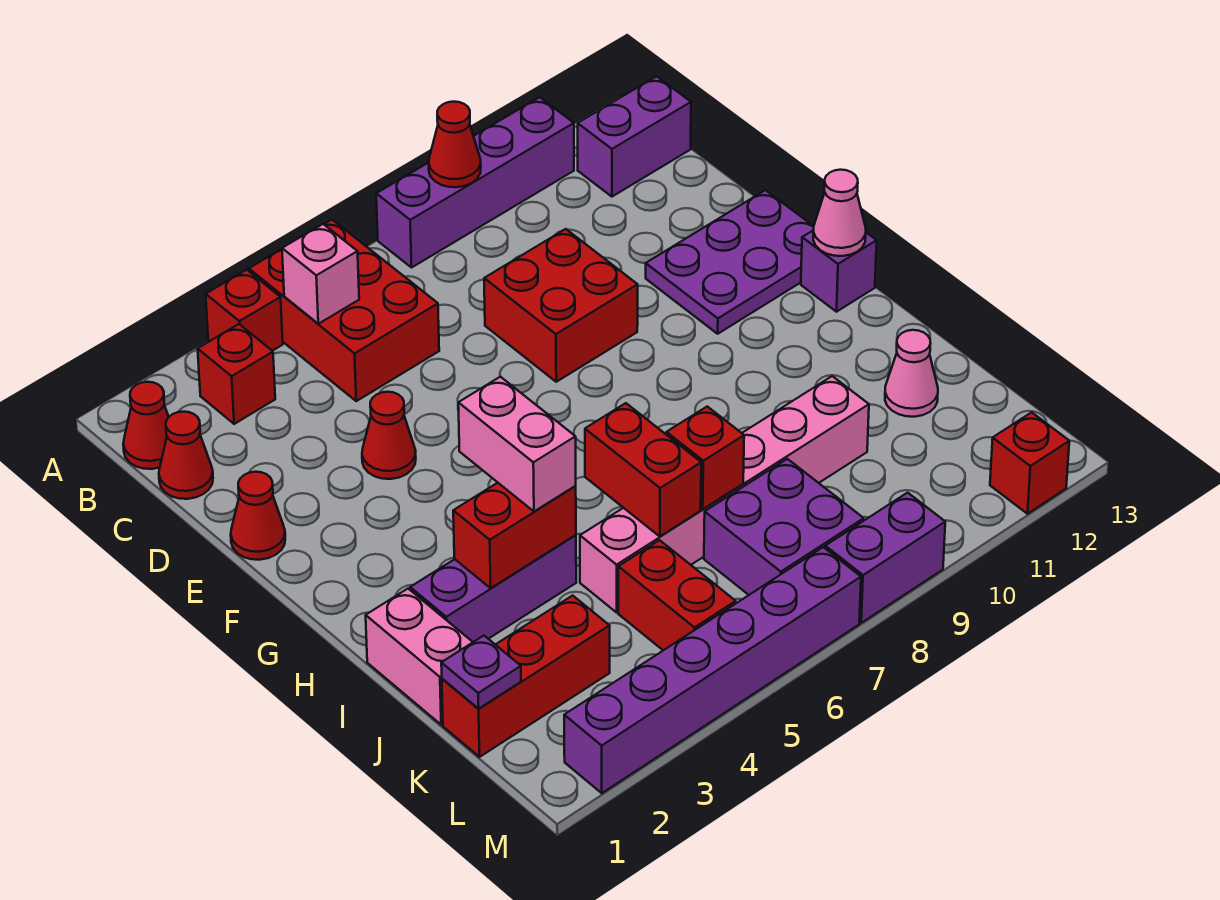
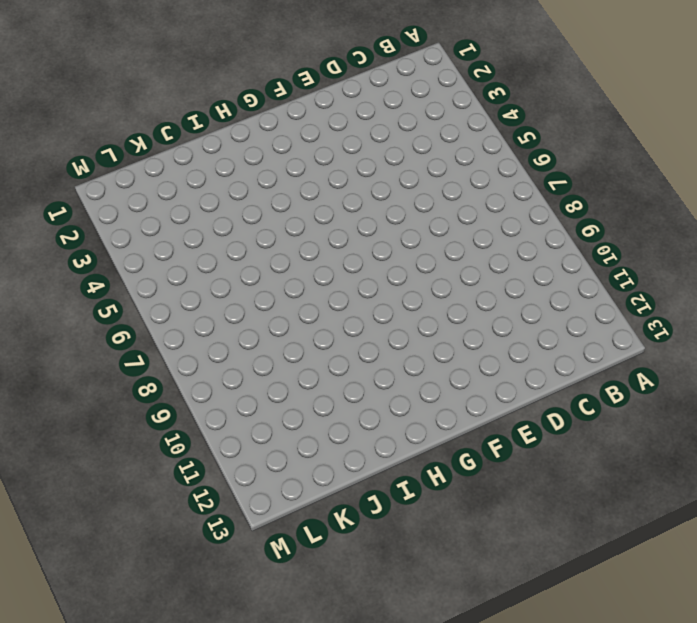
none -> red 1x1 brick [206,270,283,351]
none -> red 2x3 brick [249,220,439,401]
none -> purple 1x4 brick [376,97,574,267]
none -> red 1x1 cone [123,382,169,469]

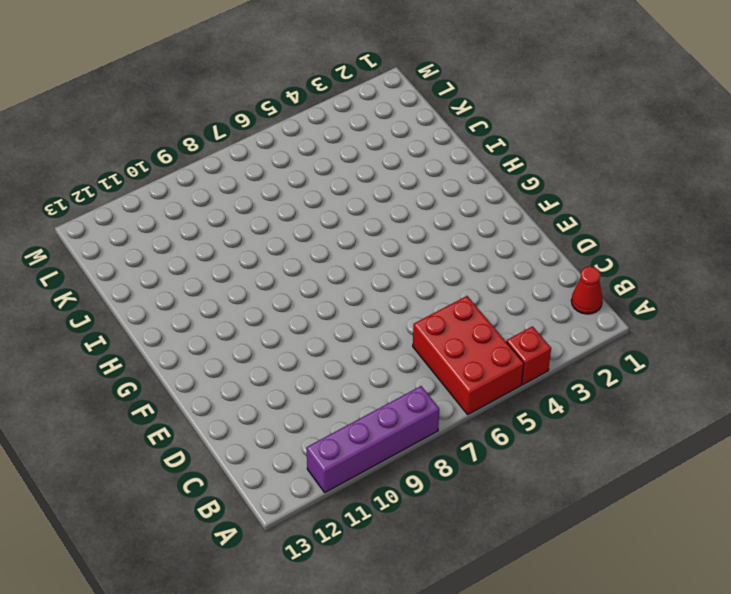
none -> red 1x1 brick [198,324,275,424]
none -> purple 1x2 brick [578,76,691,197]
none -> red 1x1 cone [159,412,213,499]
none -> red 2x2 brick [484,229,638,382]

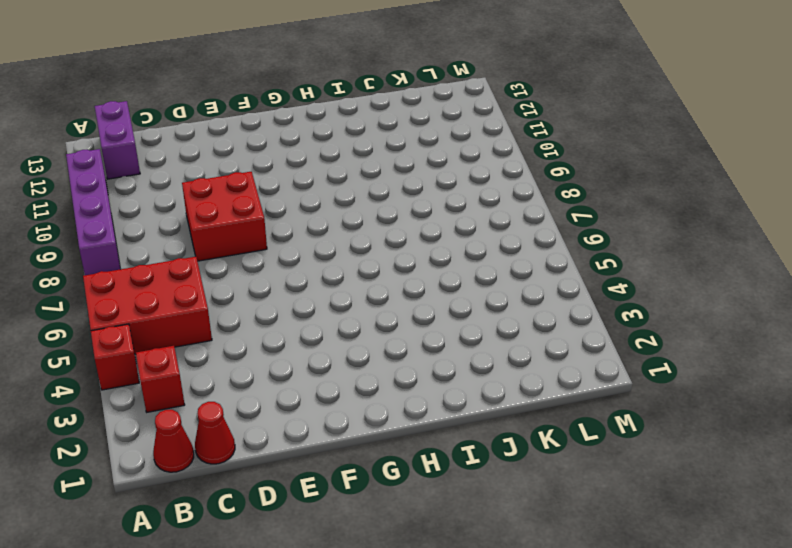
none -> red 1x1 cone [231,472,285,560]
none -> red 1x1 cone [362,392,416,479]
none -> purple 2x3 plate [646,190,814,334]
none -> purple 1x1 brick [801,230,877,312]

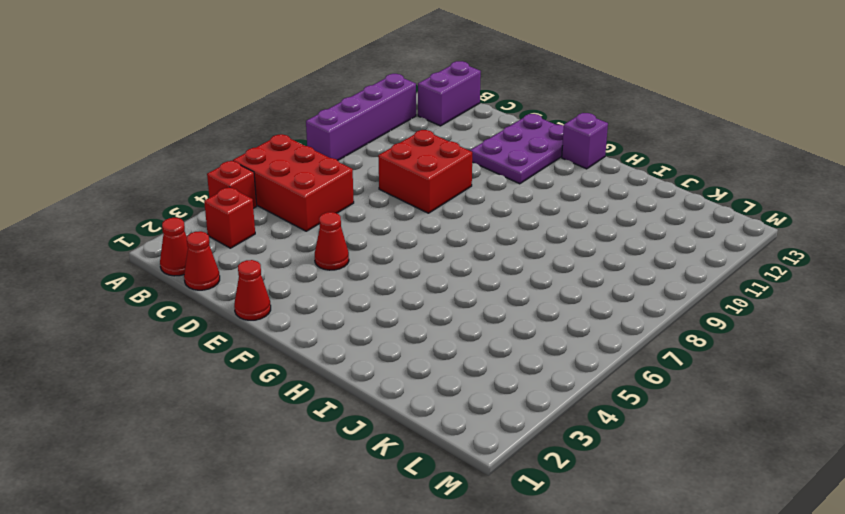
none -> pink 1x2 brick [366,589,473,725]
none -> purple 1x3 brick [410,535,576,642]
none -> pink 1x6 brick [580,376,869,612]
none -> pink 1x1 cone [885,330,938,417]

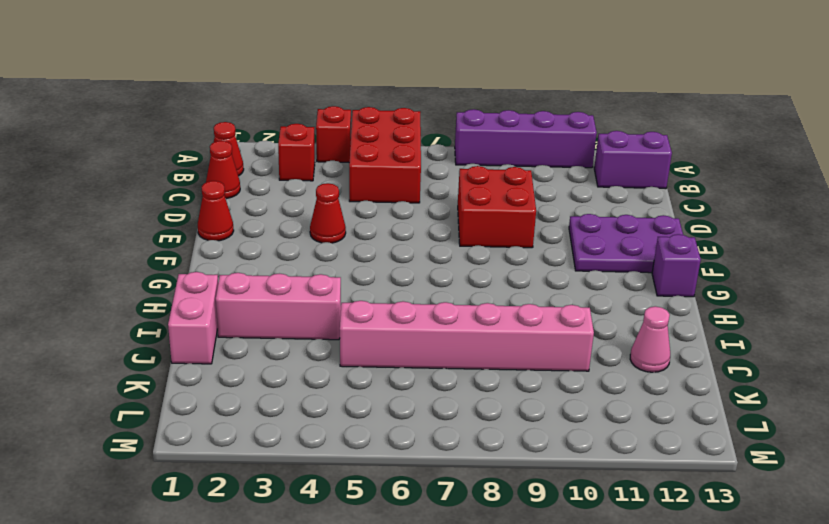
pink 1x3 brick [216,273,341,340] -> purple 1x3 brick [410,535,576,642]
none -> red 1x3 brick [442,595,610,757]
none -> red 1x2 brick [618,540,736,650]
none -> purple 2x2 brick [704,459,864,595]
none -> purple 1x6 brick [564,547,861,793]

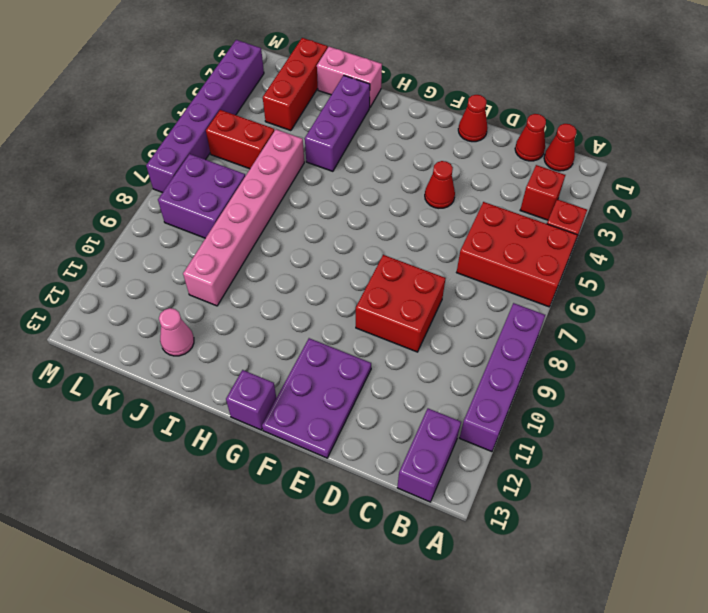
none -> purple 1x2 brick [825,493,945,623]
none -> red 1x1 brick [990,412,1069,514]
none -> red 1x1 cone [429,102,481,187]
none -> pink 1x1 brick [282,224,359,324]

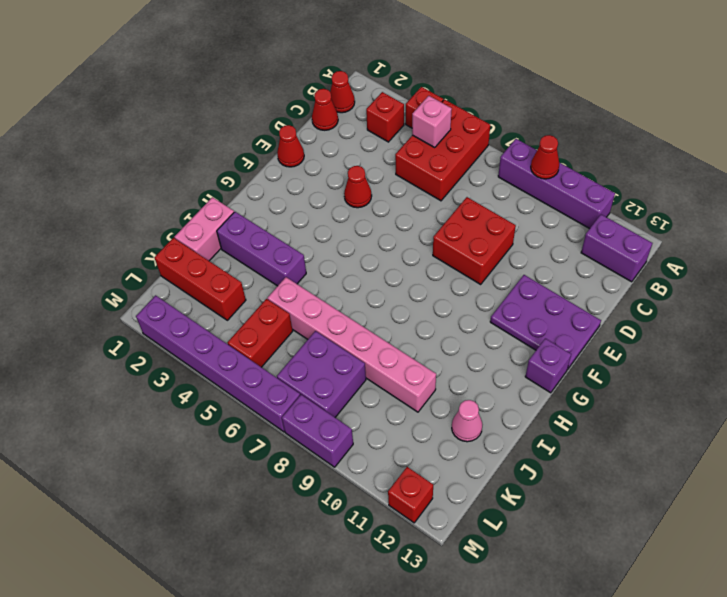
none -> pink 1x1 cone [813,170,866,256]
none -> red 1x2 brick [453,483,576,588]
none -> red 1x2 brick [585,403,701,536]
none -> red 1x1 brick [666,407,744,509]

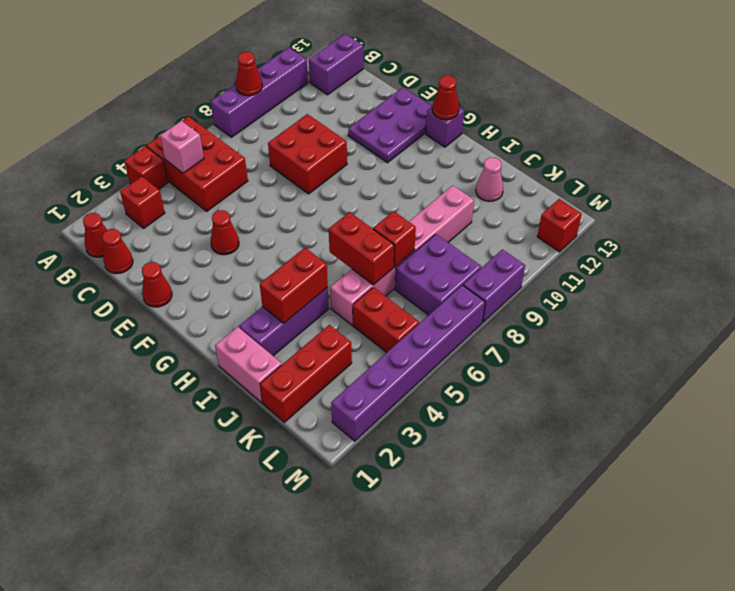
red 1x1 cone [432,76,459,120] -> pink 1x1 cone [813,170,866,256]
none -> purple 1x1 plate [441,636,521,709]
none -> pink 1x2 brick [458,377,576,511]

